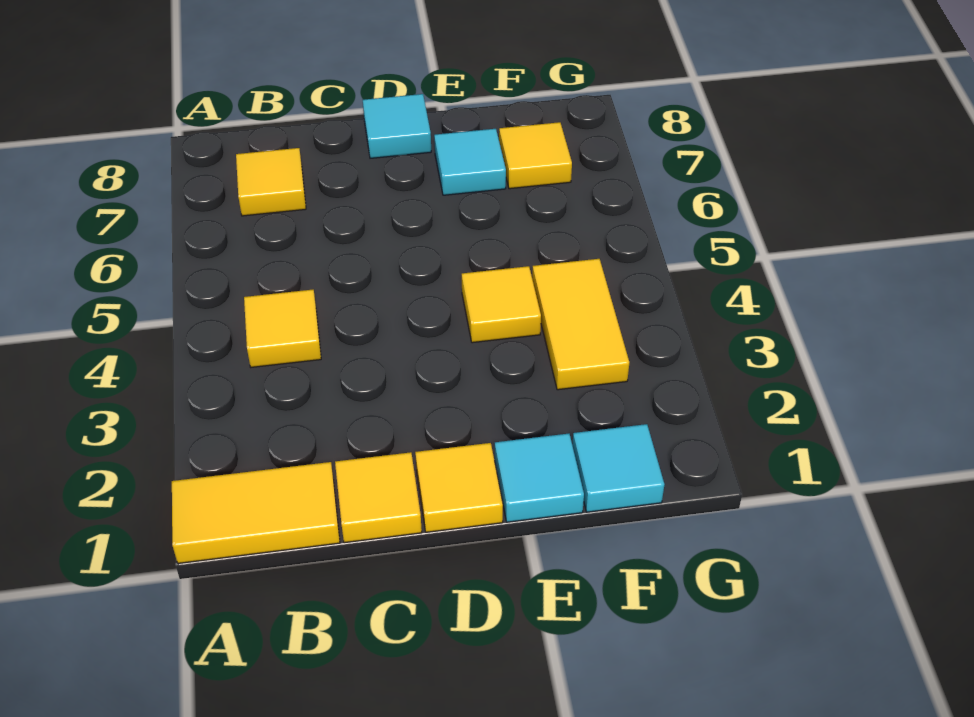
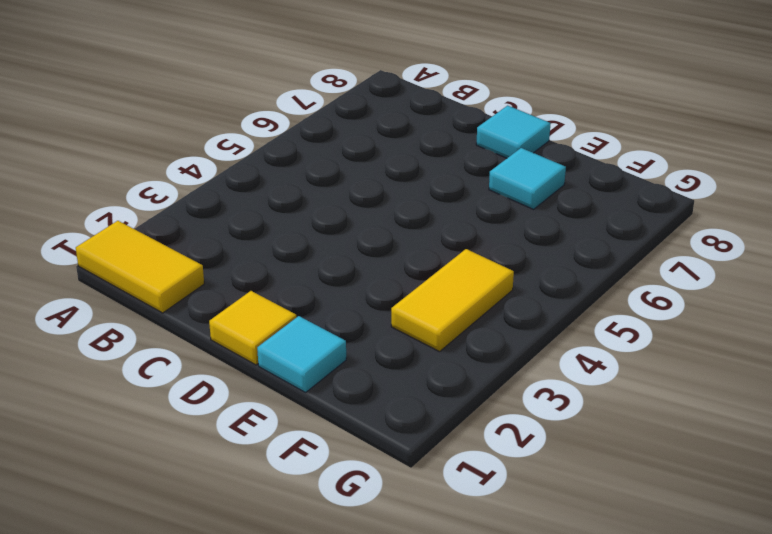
none -> yellow 1x1 tile [244,290,321,367]
none -> yellow 1x1 tile [236,148,306,216]
none -> yellow 1x1 tile [335,452,422,543]

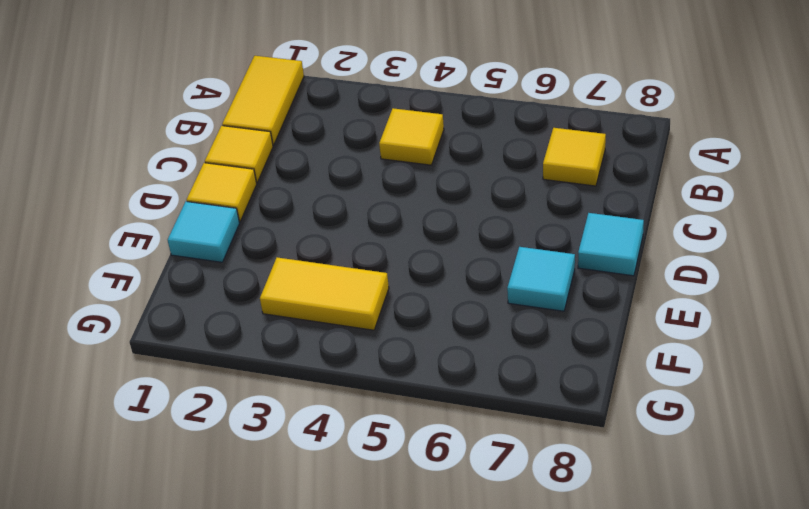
none -> yellow 1x1 tile [462,266,541,343]
none -> cyan 1x1 tile [572,424,664,512]
none -> yellow 1x1 tile [499,122,572,189]

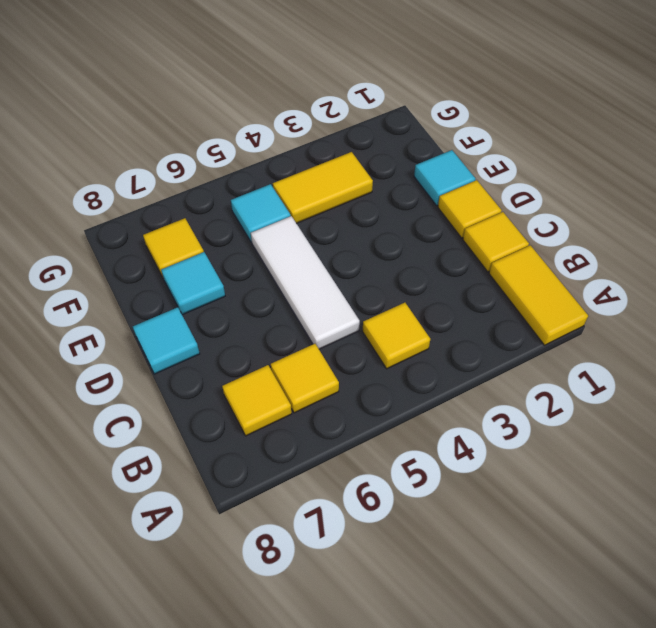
yellow 1x1 tile [271,344,339,413] -> yellow 1x1 tile moved to [462,266,541,343]
white 1x3 tile [251,216,360,349] -> none
cyan 1x1 tile [231,184,291,242] -> cyan 1x1 tile moved to [572,424,664,512]

